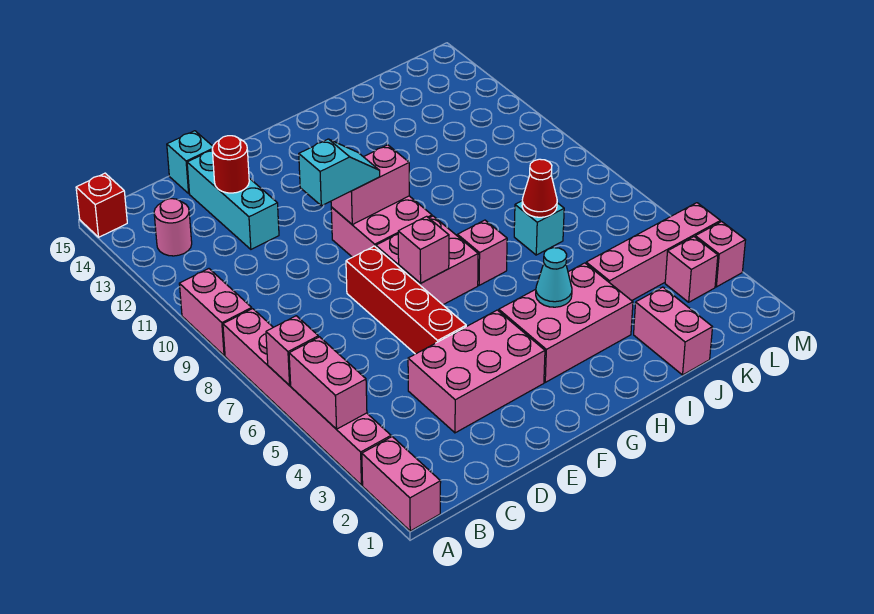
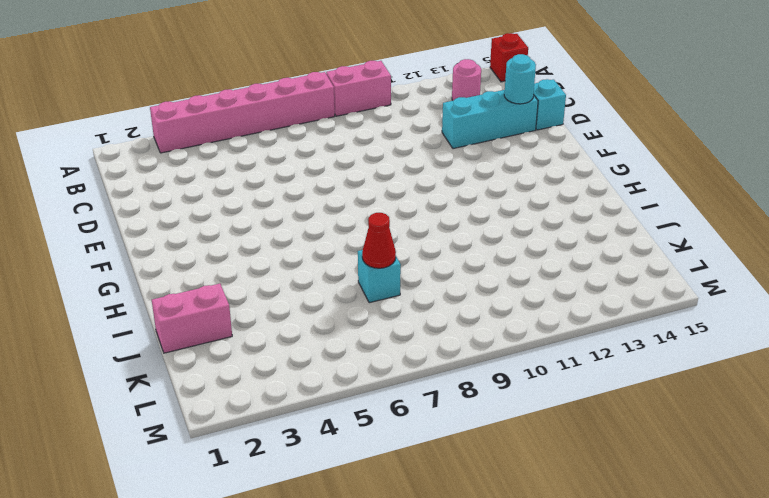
cyan 1x1 round brick [504,54,536,104] -> none
none -> pink 1x2 brick [362,437,441,531]
none -> pink 2x3 brick [408,310,545,433]
none -> red 1x4 brick [346,246,466,354]

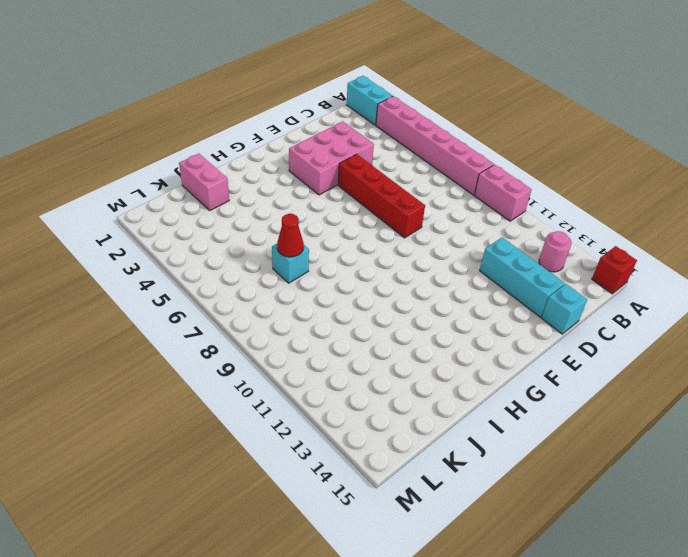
cyan 1x2 brick [346,76,393,125] -> pink 1x2 brick [362,437,441,531]
none -> pink 2x2 brick [376,216,478,305]
none -> pink 2x2 brick [331,196,432,257]
none -> pink 2x3 brick [499,263,633,382]

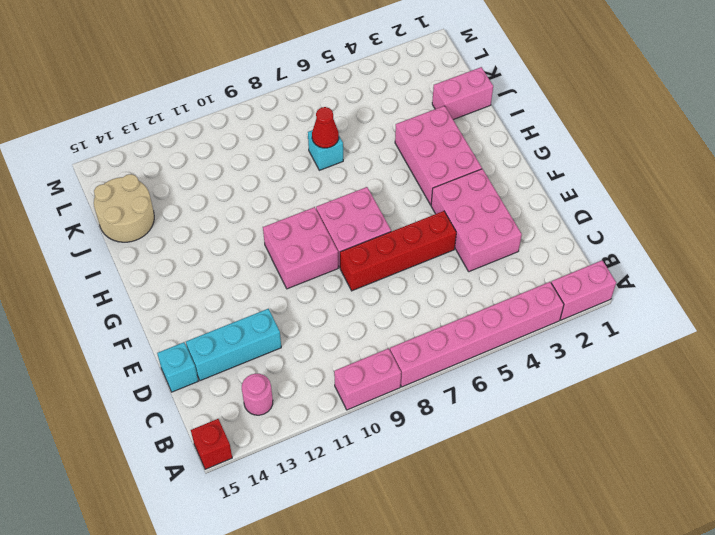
tan 2x2 round brick [94,174,154,242] -> none
none -> pink 1x1 brick [457,220,507,285]
none -> pink 1x4 brick [586,203,720,301]
none -> pink 1x1 brick [665,237,718,302]

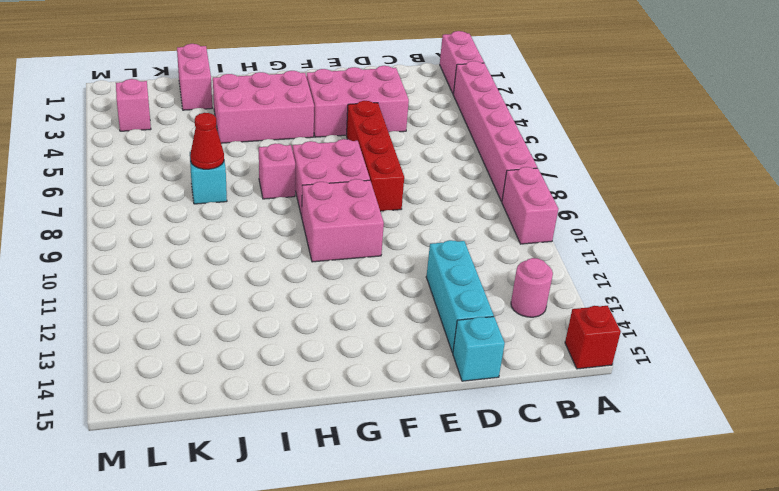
none -> pink 1x4 brick [586,203,720,301]
none -> pink 1x1 brick [695,222,745,287]
none -> pink 1x2 brick [289,337,367,429]

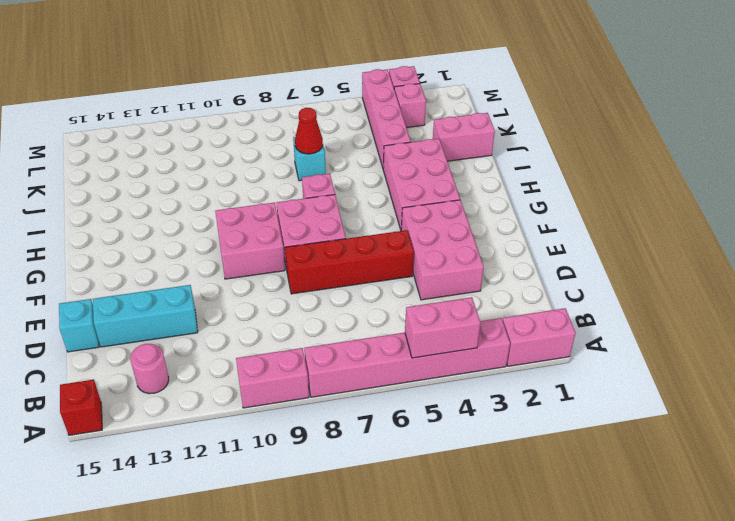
none -> pink 1x1 brick [266,316,318,385]
none -> red 1x1 round brick [212,136,249,193]
none -> pink 1x1 brick [398,216,449,283]

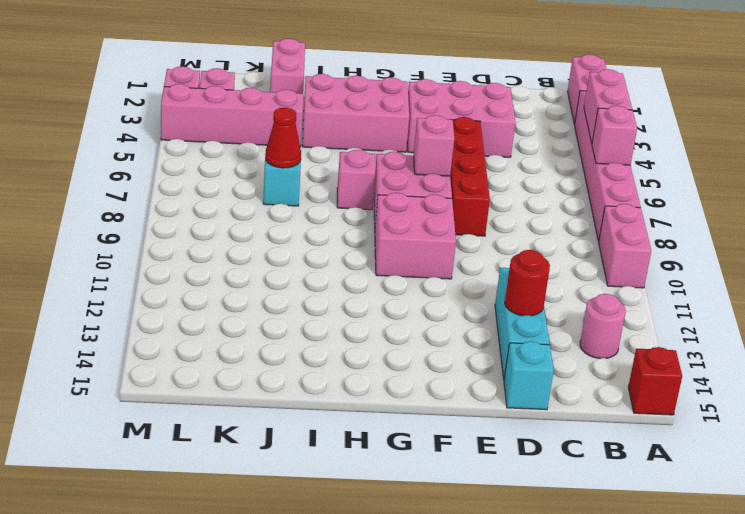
none -> pink 1x2 brick [331,145,409,225]
none -> cyan 1x1 cone [536,248,572,307]
none -> cyan 1x2 slope [299,139,380,206]

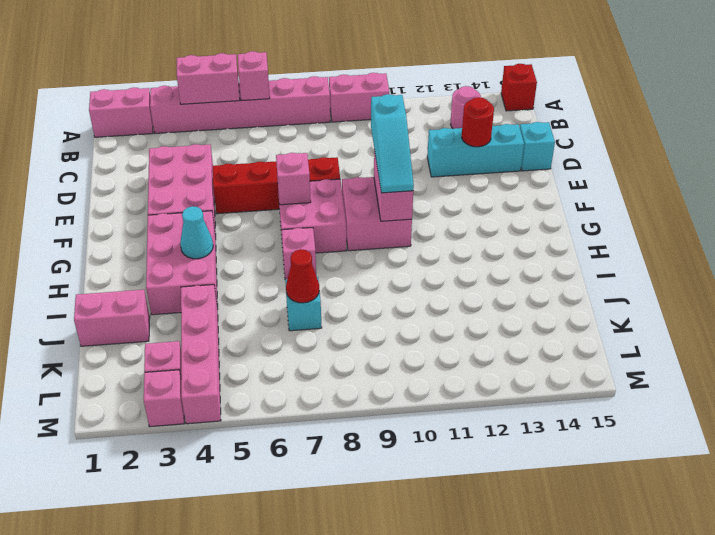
cyan 1x3 slope [371,94,414,193] -> cyan 1x2 slope [299,139,380,206]

